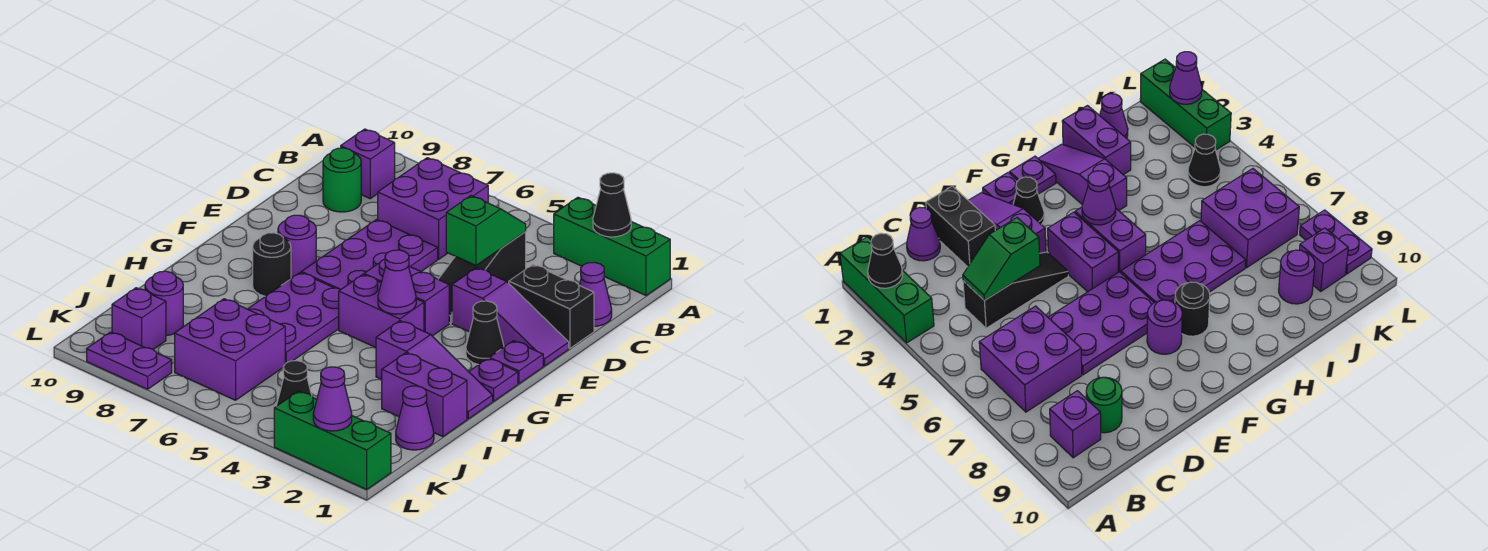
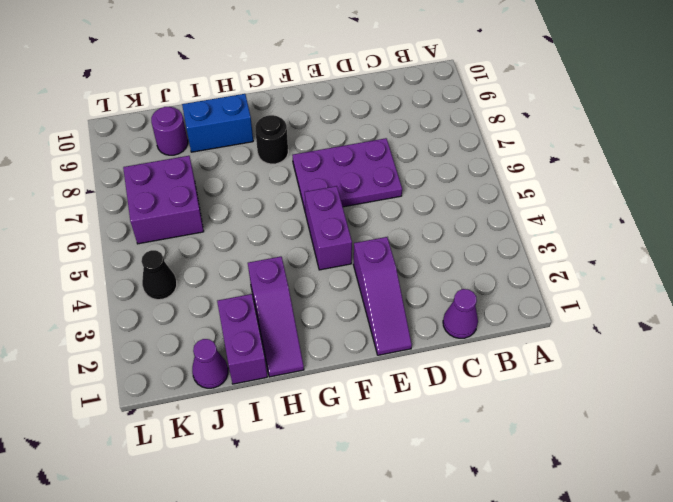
blue 1x2 brick [182,94,253,152] -> none
none -> green 1x3 brick [554,197,670,295]
none -> purple 2x2 brick [378,158,488,259]
none -> purple 1x1 brick [341,129,395,199]
none -> black 1x3 slope [438,232,526,323]

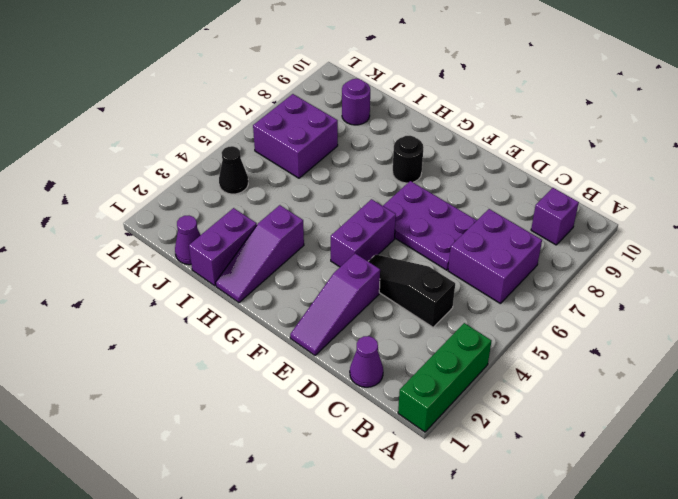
none -> green 1x1 round brick [323,148,361,212]
none -> black 1x2 brick [509,265,594,348]
none -> purple 1x1 plate [489,341,543,384]
none -> black 1x1 cone [466,301,504,365]

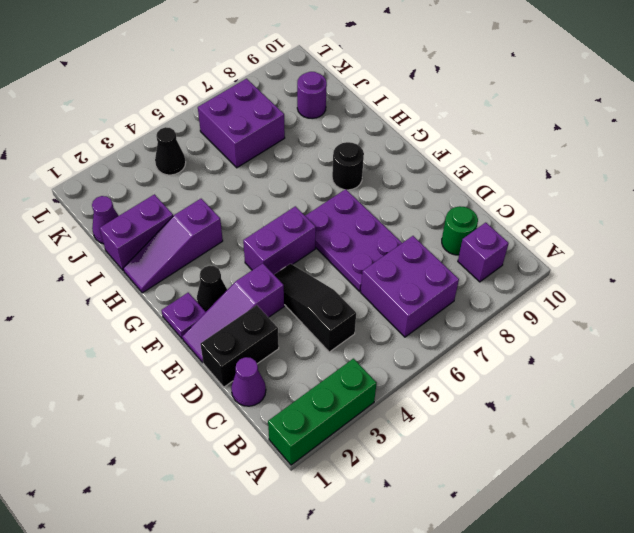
none -> purple 1x1 round brick [278,215,316,278]
none -> purple 1x1 plate [469,358,518,401]
none -> purple 1x2 brick [339,275,424,347]
none -> purple 2x3 plate [248,272,341,364]

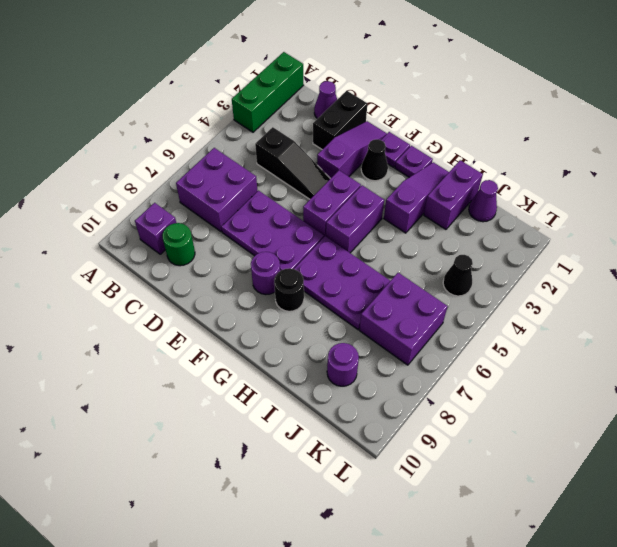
none -> purple 1x1 brick [112,288,166,349]
none -> green 1x3 brick [274,391,391,489]
none -> purple 1x2 plate [87,332,172,389]
none -> black 1x1 cone [593,173,631,237]

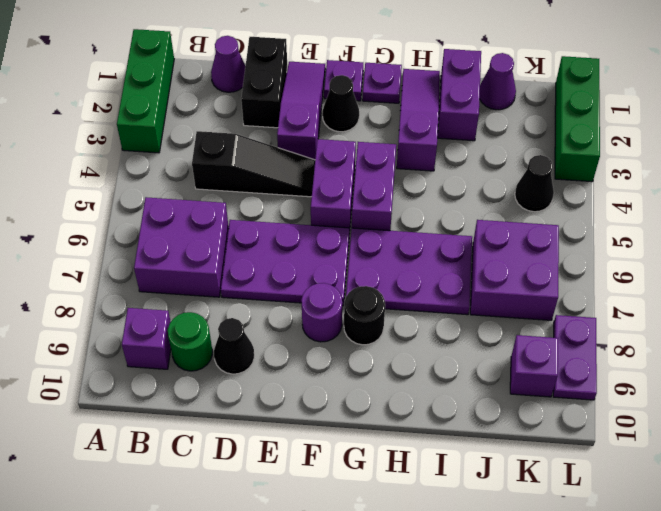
black 1x1 cone [214,318,254,374] -> black 1x1 cone moved to [593,173,631,237]
none -> purple 1x1 round brick [145,271,183,335]
none -> green 1x2 slope [446,196,526,265]
none -> purple 1x1 cone [378,250,416,314]
none -> purple 1x1 cone [313,367,352,431]

